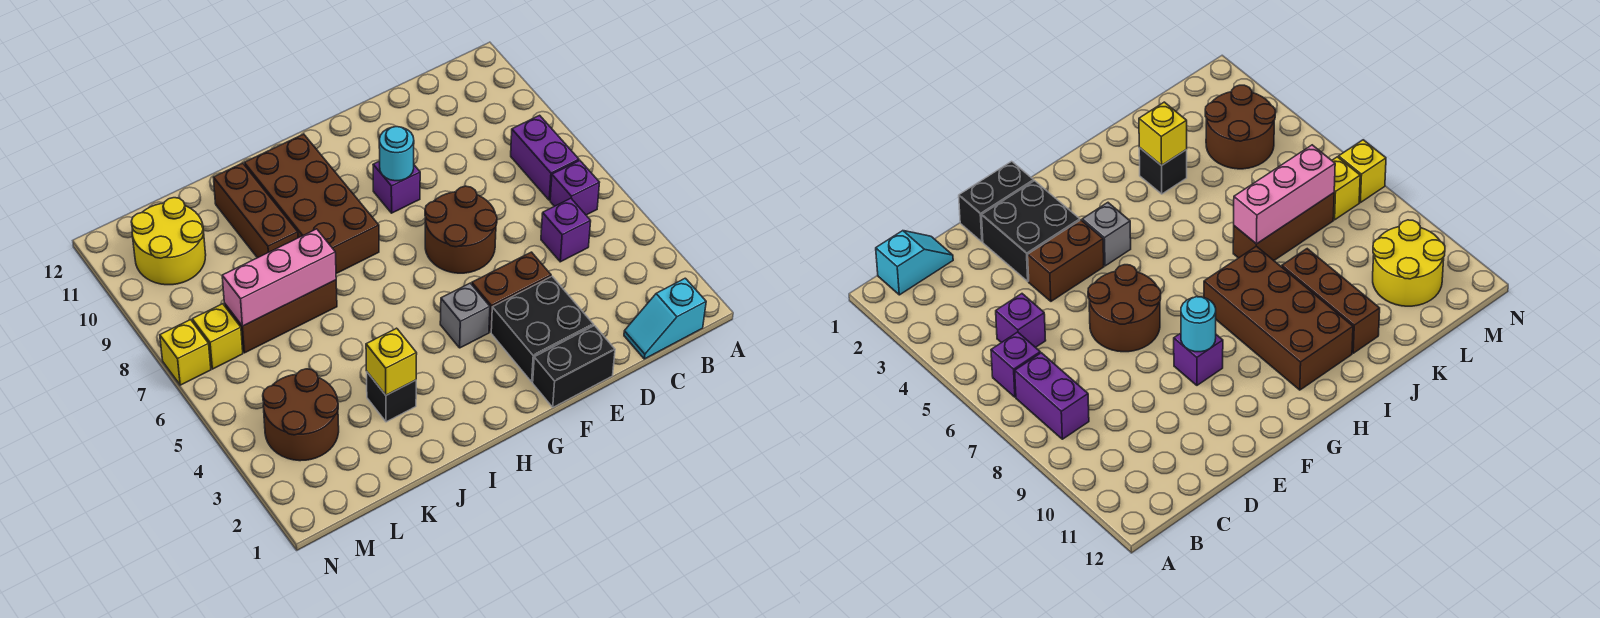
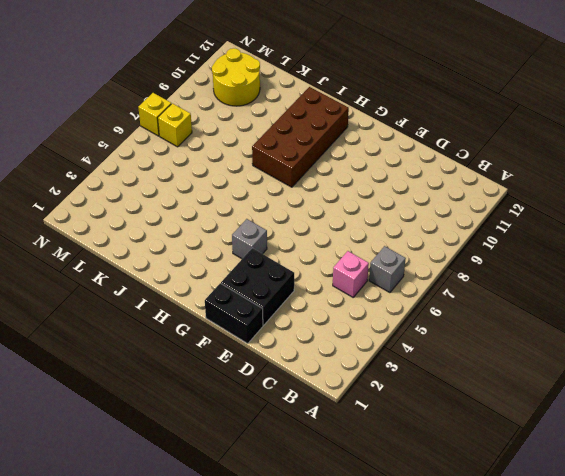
grey 1x1 brick [369,246,406,293] -> purple 1x1 brick [550,161,599,215]
pink 1x1 brick [333,251,369,297] -> purple 1x1 brick [541,198,591,262]
none -> cyan 1x2 slope [624,278,706,359]
none -> purple 1x2 brick [511,115,579,200]
none -> brown 1x2 brick [472,252,551,332]

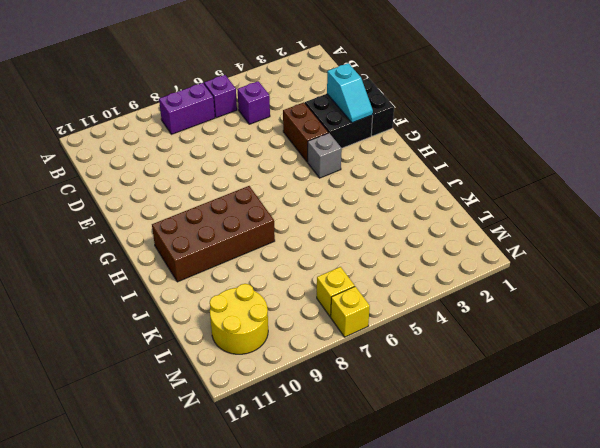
cyan 1x2 slope [327,63,373,123] -> cyan 1x2 slope moved to [624,278,706,359]
none -> brown 2x2 round brick [425,186,497,273]
none -> purple 1x1 brick [373,161,420,213]
none -> black 1x1 brick [367,372,416,422]

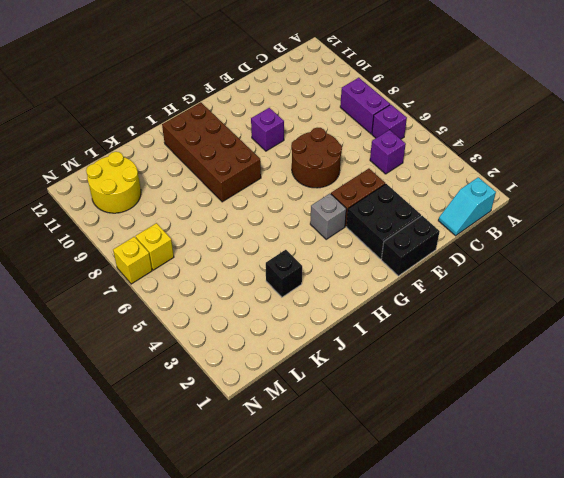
none -> brown 1x3 brick [224,280,337,353]
none -> brown 1x3 brick [213,163,298,258]
none -> brown 2x2 round brick [263,369,339,461]

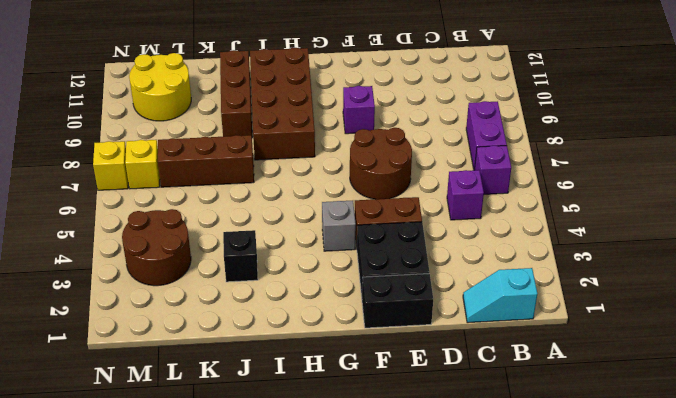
none -> cyan 1x1 round brick [379,127,414,181]
none -> yellow 1x1 brick [366,328,417,395]
none -> pink 1x3 brick [222,229,336,326]

